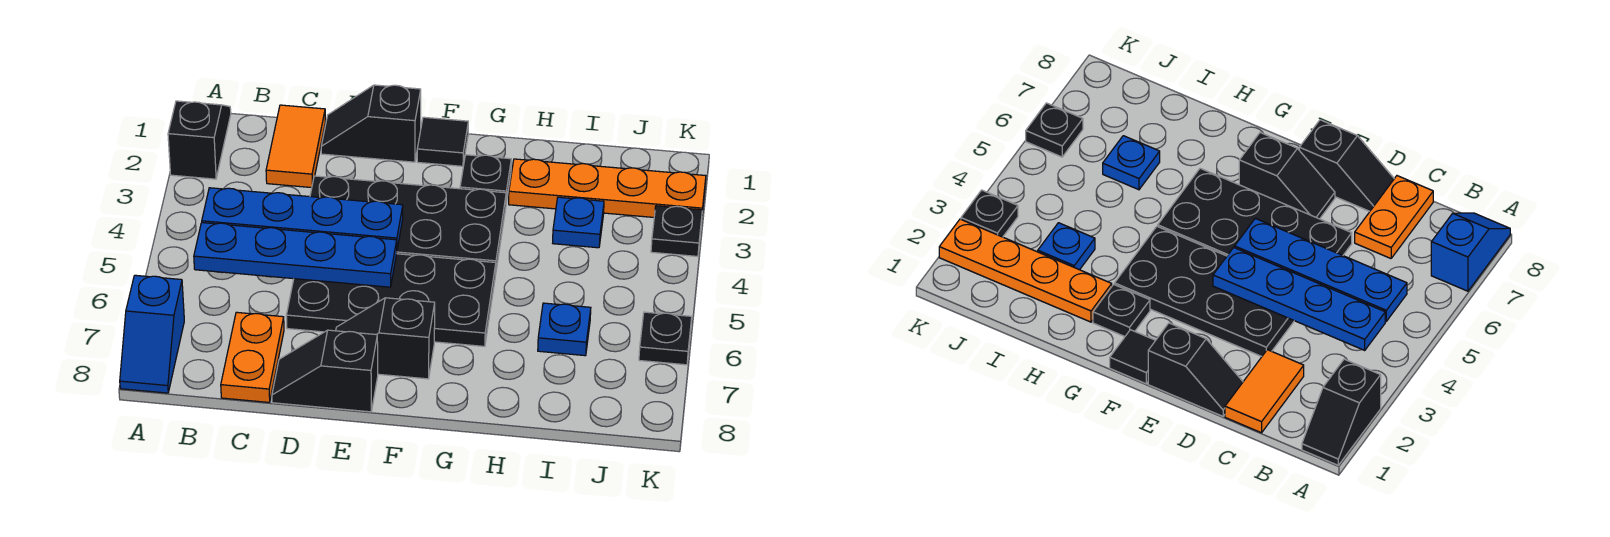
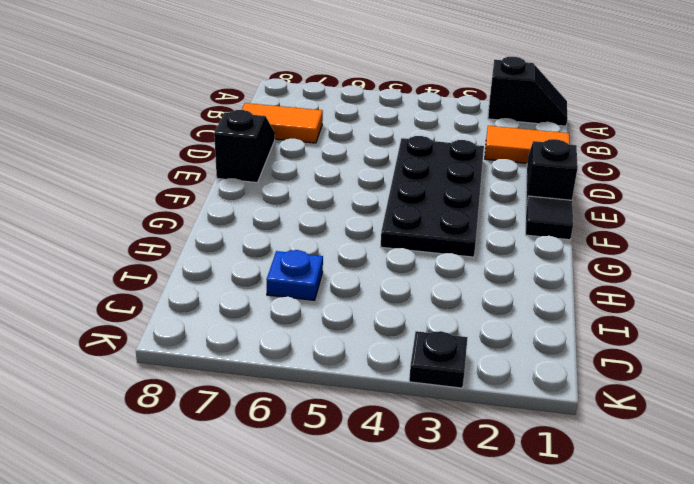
orange 1x2 tile [242,103,323,143] -> orange 1x2 plate [221,312,284,402]
none -> blue 1x2 slope [120,275,184,393]
none -> black 2x4 plate [286,254,496,346]
none -> black 1x2 slope [336,298,435,379]

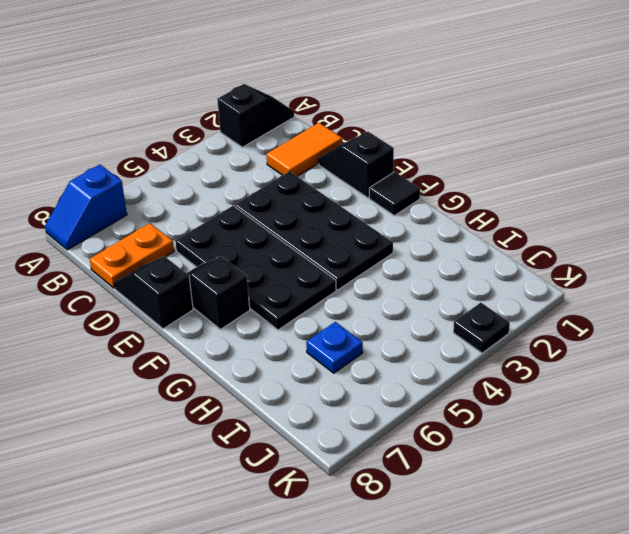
none -> black 1x1 plate [460,155,511,202]
none -> orange 1x4 plate [509,159,706,217]
none -> blue 1x1 plate [553,197,604,248]

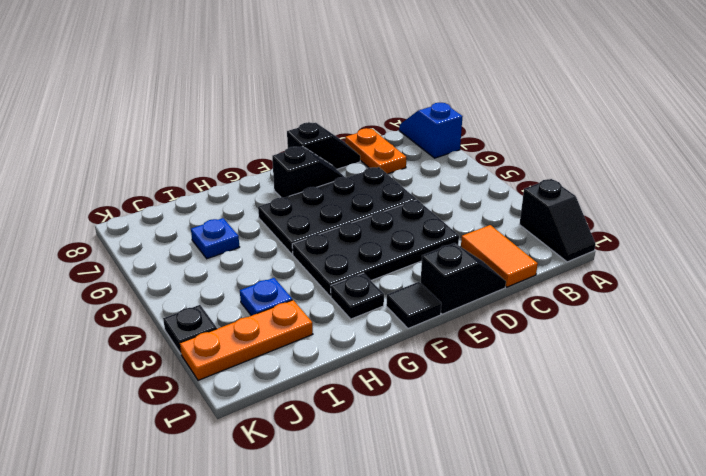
orange 1x3 plate [180,300,313,380] -> orange 1x4 plate [509,159,706,217]
none -> black 1x1 plate [639,312,692,365]
none -> blue 1x4 plate [202,188,403,249]
none -> blue 1x4 plate [194,223,397,287]

